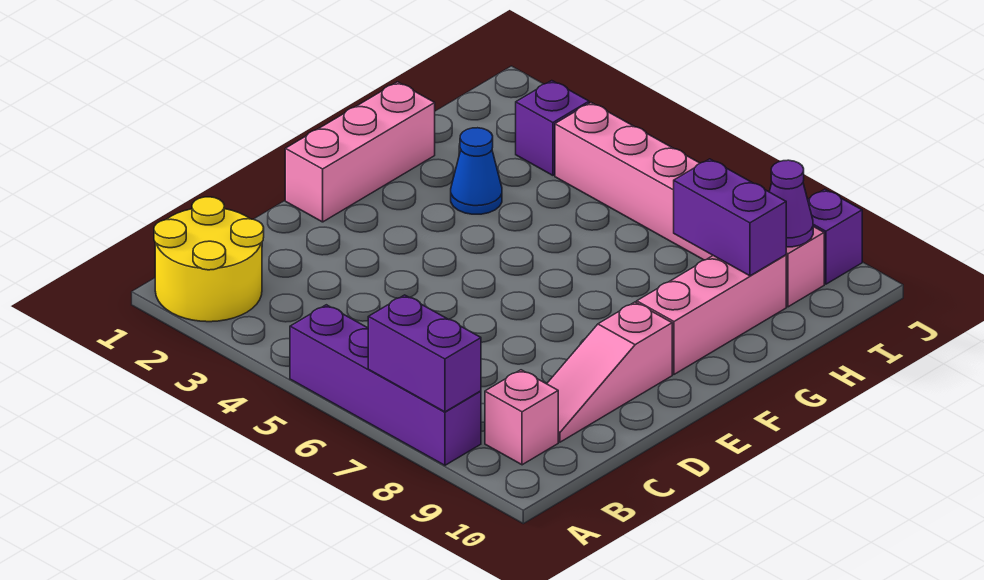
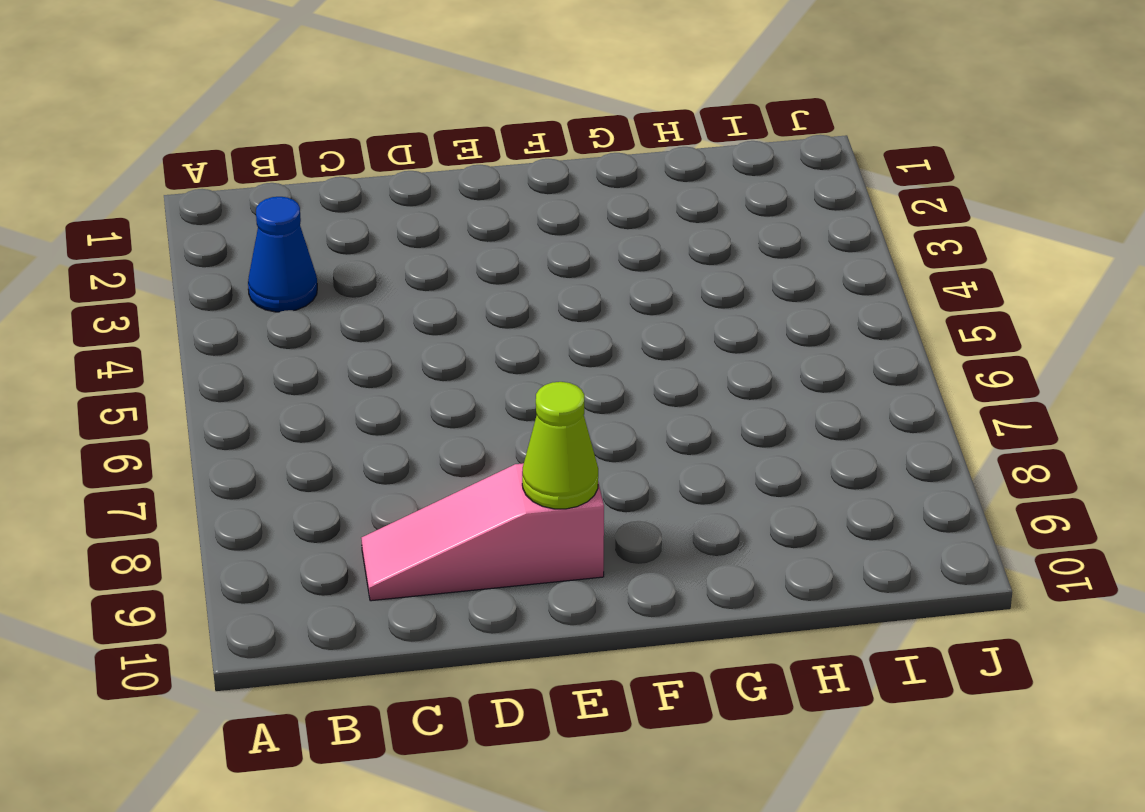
blue 1x1 cone [248,197,317,312] -> blue 1x1 cone moved to [451,128,502,214]
lime 1x1 cone [522,382,598,509] -> none
none -> yellow 2x2 round brick [154,197,264,322]
none -> purple 1x4 brick [290,305,481,465]
none -> pink 1x1 brick [485,370,558,465]

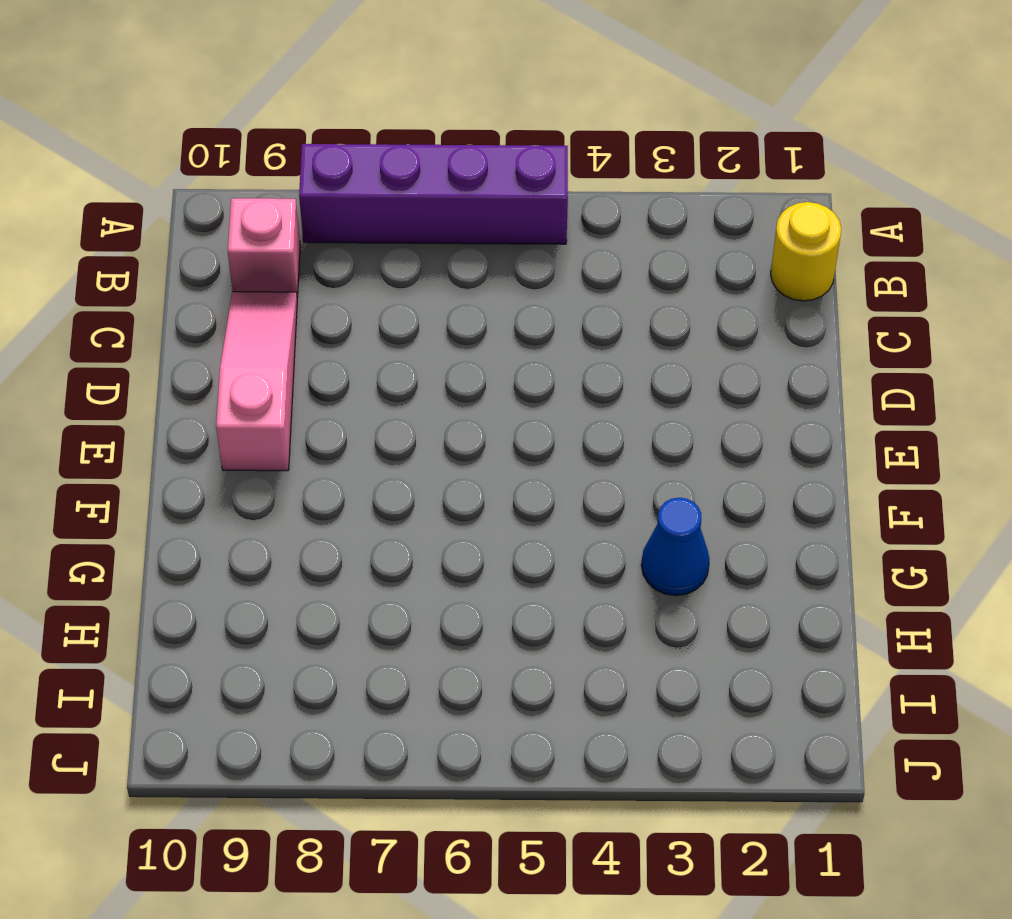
yellow 1x1 round brick [771,202,841,301] -> yellow 2x2 round brick [154,197,264,322]
none -> pink 1x3 brick [285,82,435,222]
none -> pink 1x3 brick [637,255,786,374]
none -> purple 1x1 brick [516,81,589,175]

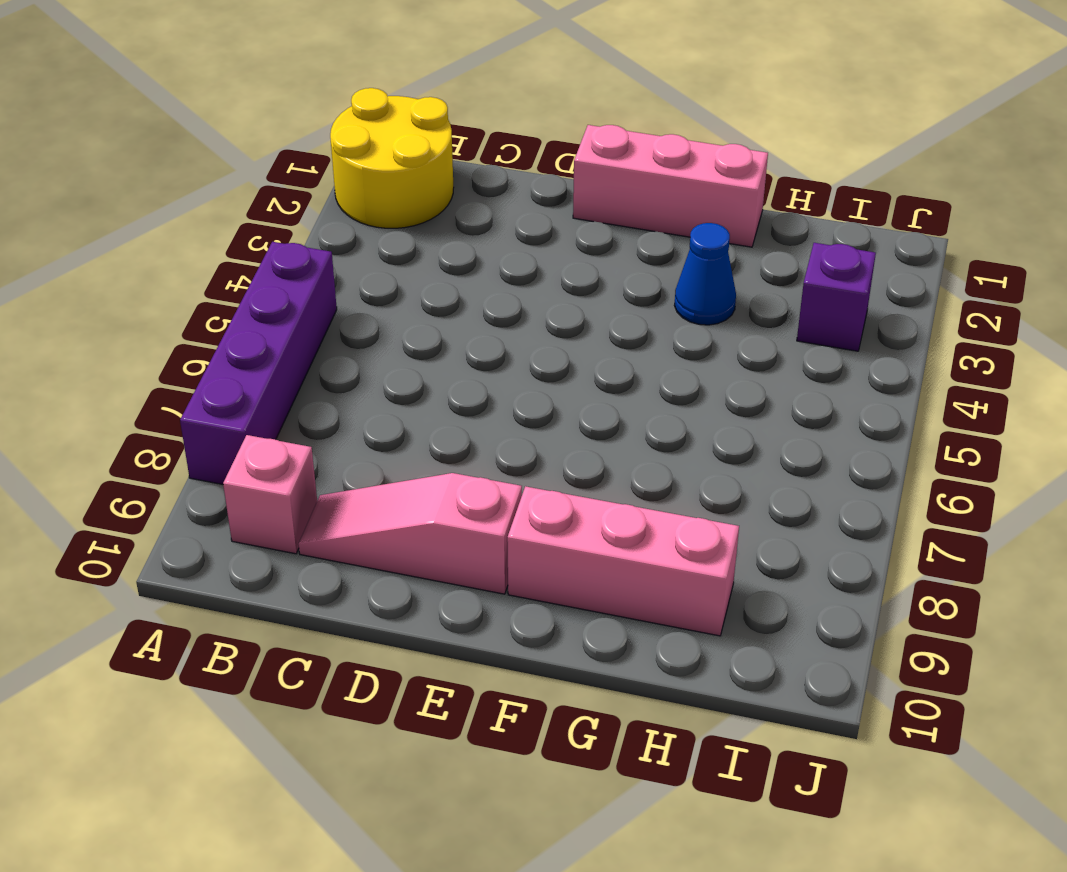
none -> pink 1x6 brick [555,103,824,307]
none -> purple 1x1 brick [808,189,862,284]
none -> purple 1x2 brick [368,295,481,412]

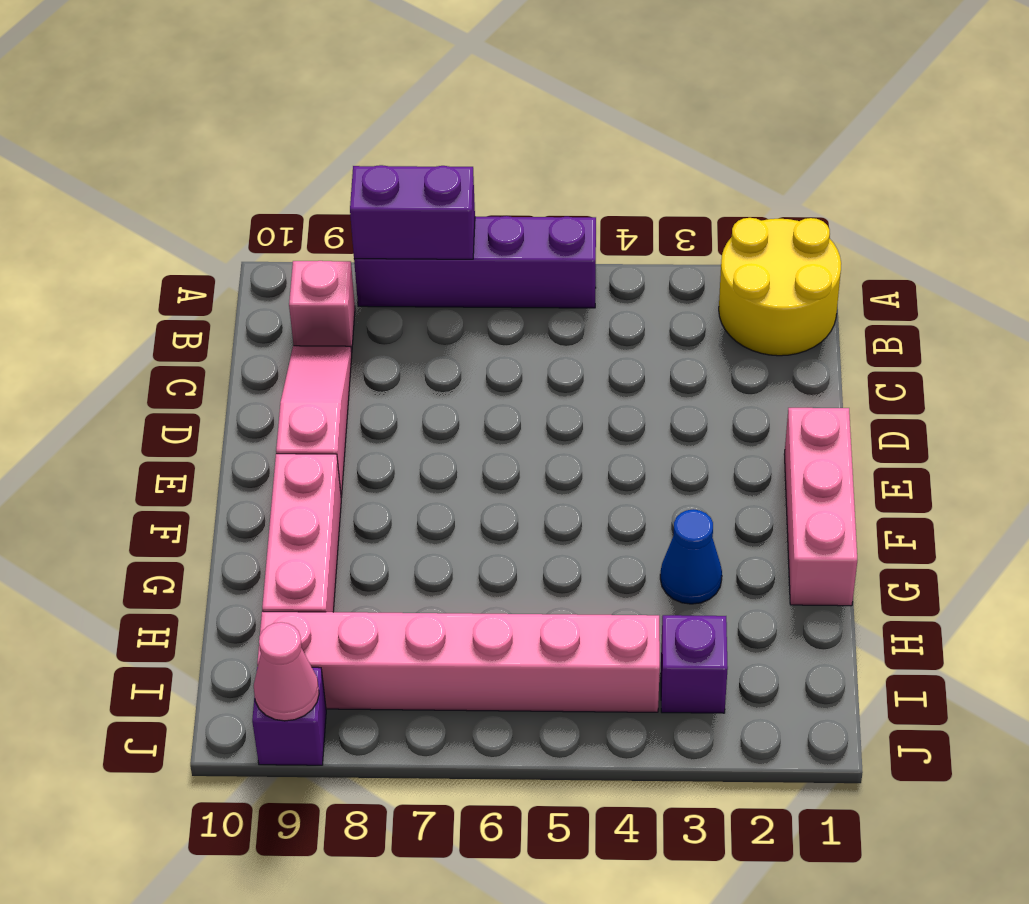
pink 1x1 cone [254,622,319,721] -> none
none -> purple 1x2 brick [674,159,786,276]
none -> purple 1x1 cone [769,160,813,247]

